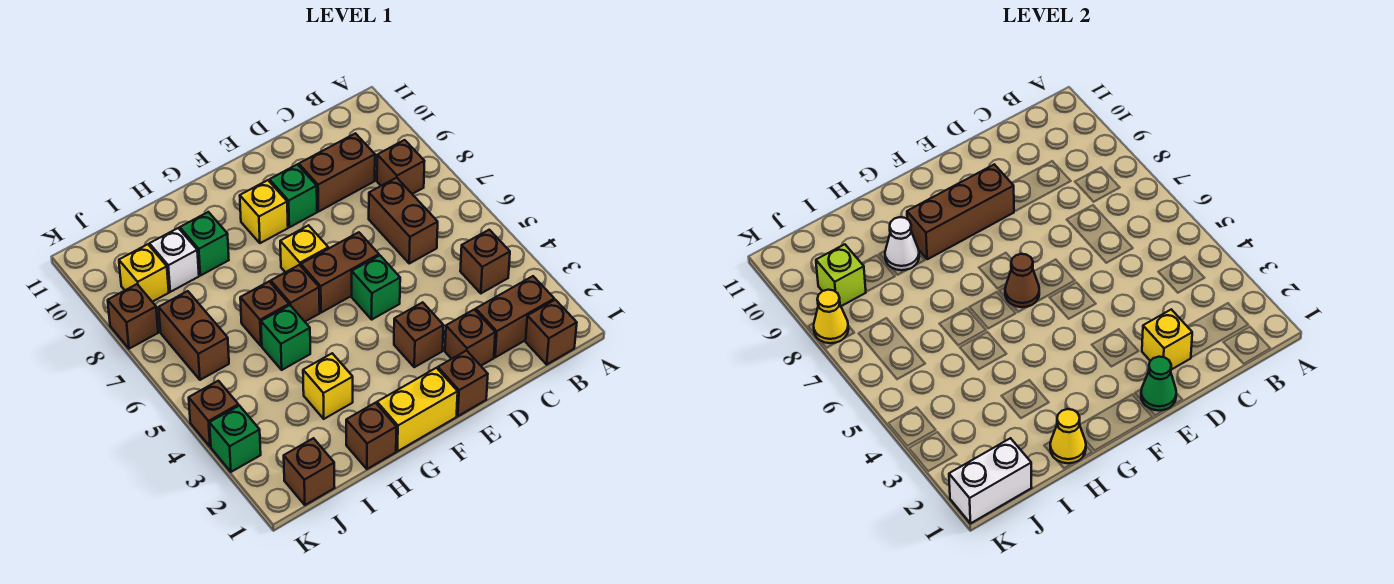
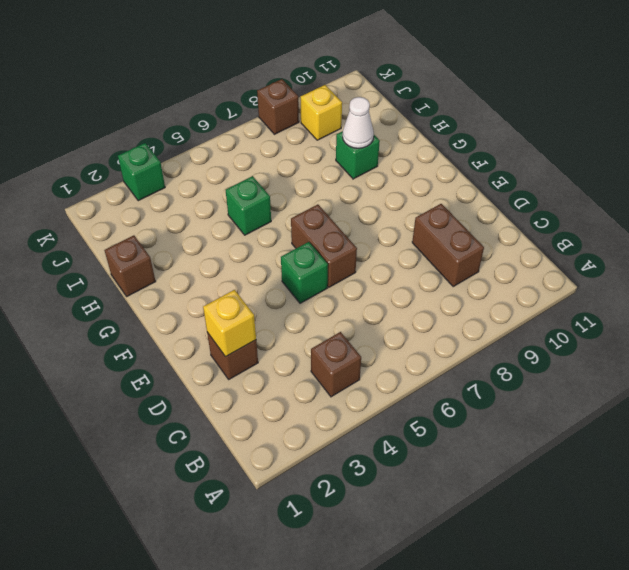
none -> brown 1x1 brick [526,300,577,364]
none -> brown 1x2 brick [476,276,554,357]
none -> brown 1x1 brick [377,140,424,194]
none -> brown 1x2 brick [369,178,438,263]

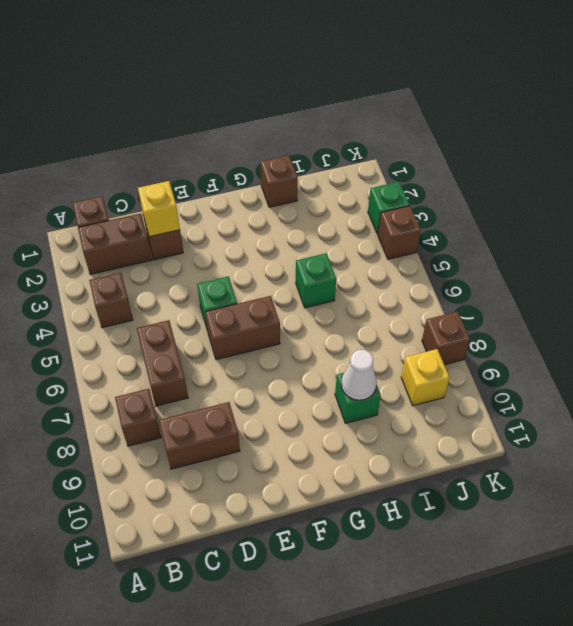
none -> brown 1x1 brick [438,351,488,416]
none -> brown 1x1 brick [394,302,444,367]
none -> green 1x1 brick [269,164,317,227]
none -> yellow 1x2 brick [377,368,458,451]

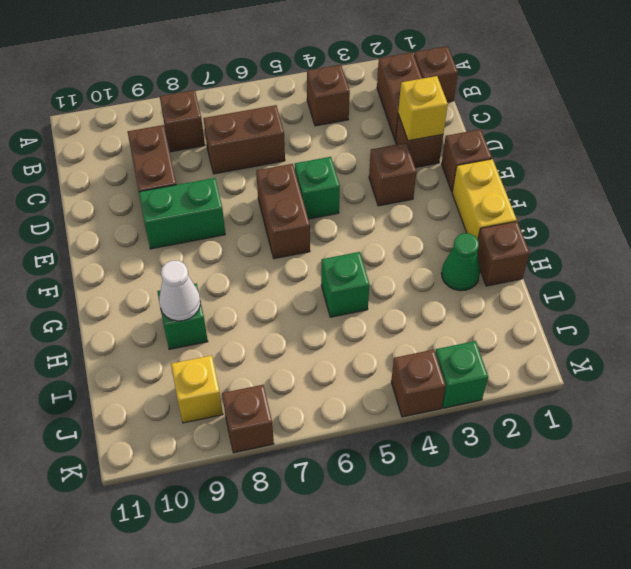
green 1x2 brick [139,178,225,249] -> green 1x1 brick [269,164,317,227]
green 1x1 cone [441,233,480,291] -> green 1x1 cone moved to [1141,357,1176,411]
none -> yellow 1x1 brick [280,225,328,272]
none -> yellow 1x1 brick [240,180,288,243]
none -> brown 1x1 brick [271,265,320,321]
none -> yellow 1x1 brick [303,353,353,419]

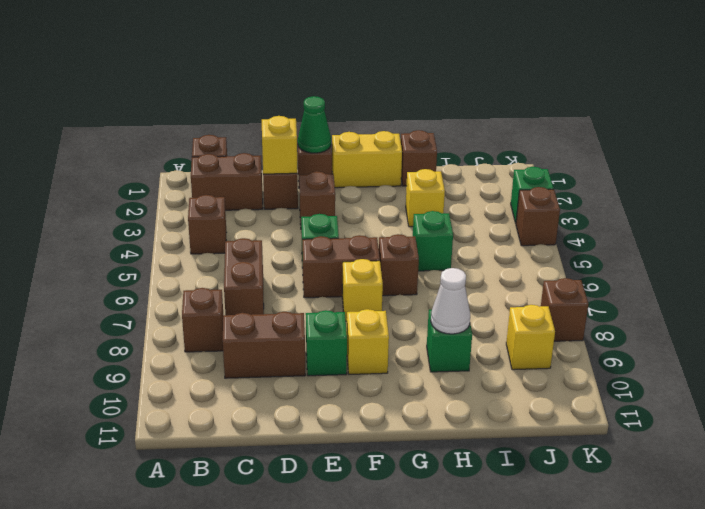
none -> brown 1x1 brick [240,282,289,346]
none -> white 1x1 brick [150,228,199,292]
none -> brown 1x1 brick [284,438,335,505]
none -> brown 1x2 brick [159,291,229,380]

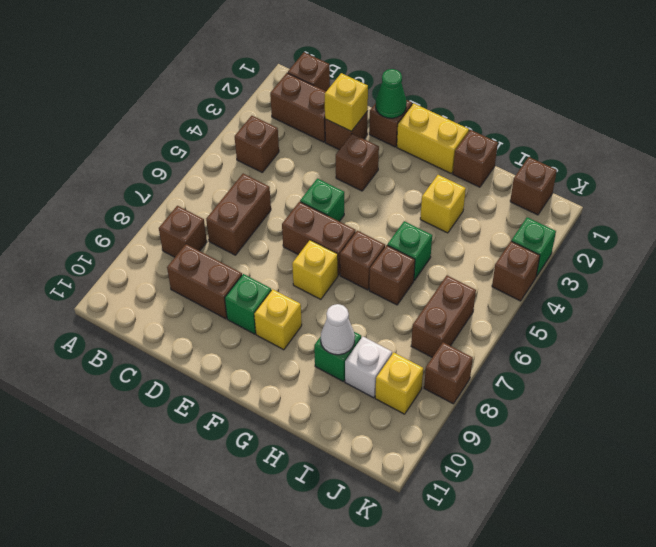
none -> brown 1x3 brick [907,164,1014,259]
none -> brown 1x1 cone [1005,254,1039,307]
none -> yellow 1x1 cone [1050,409,1086,463]
none -> white 1x2 brick [949,438,1032,523]

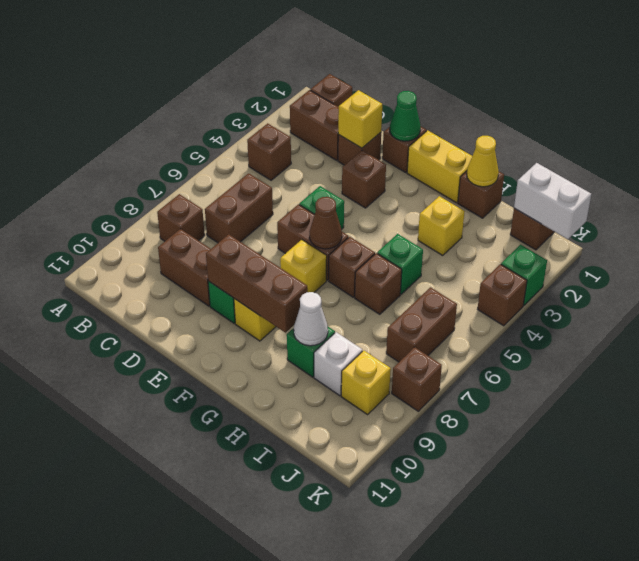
none -> lime 1x1 brick [816,244,866,306]
none -> yellow 1x1 cone [814,290,849,343]

